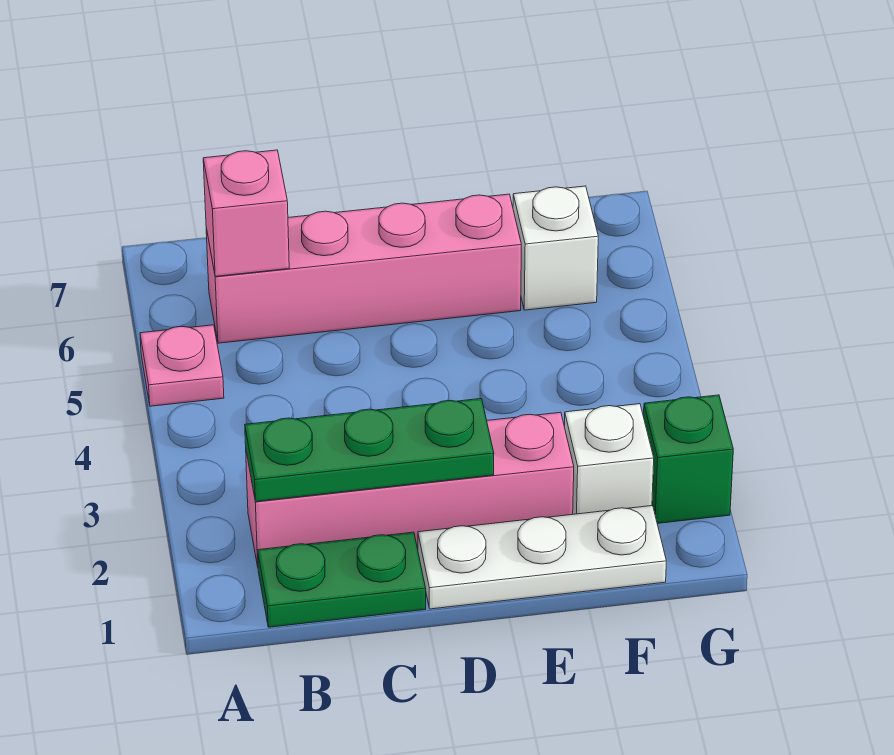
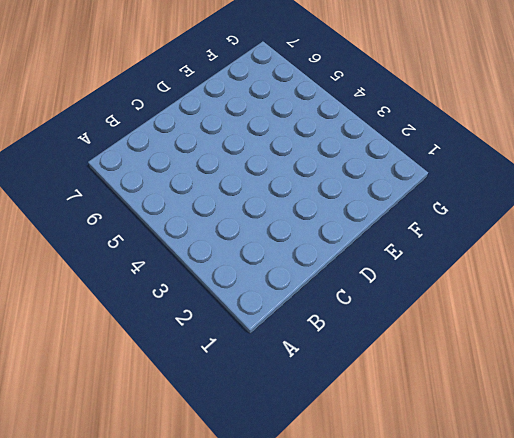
none -> pink 1x1 plate [140,325,224,406]
none -> green 1x2 plate [258,532,426,627]

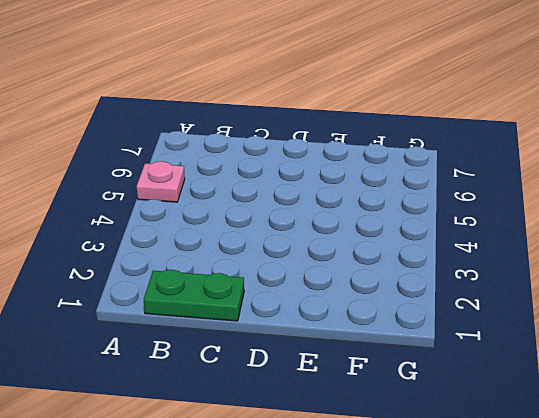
none -> pink 1x4 brick [246,412,574,566]
none -> pink 1x4 brick [206,194,521,343]

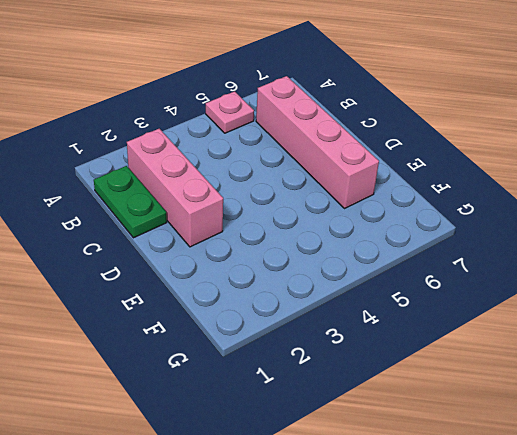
pink 1x3 brick [127,129,223,247] -> pink 1x4 brick [246,412,574,566]
none -> white 1x3 plate [418,506,666,609]
none -> white 1x1 brick [564,404,654,514]

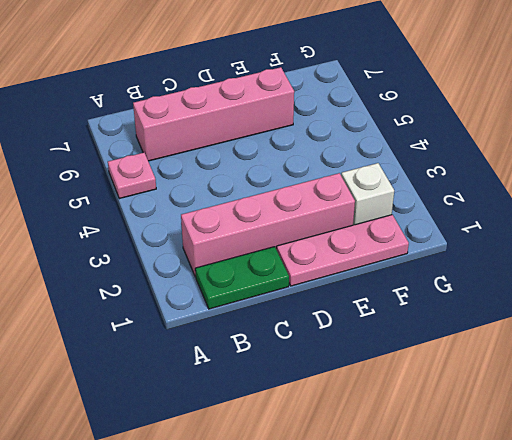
pink 1x3 plate [277,215,409,286] -> white 1x3 plate [418,506,666,609]
none -> white 1x1 brick [513,186,598,310]
none -> green 1x1 brick [644,395,733,523]

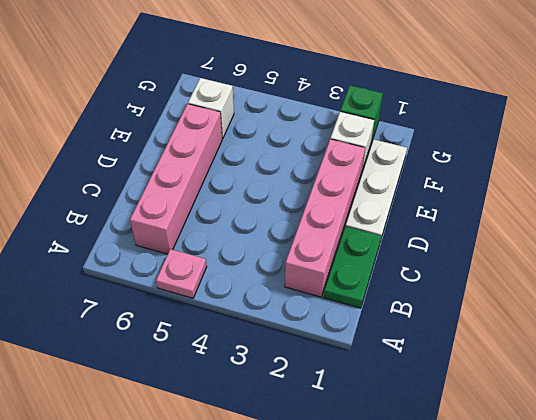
none -> green 1x3 plate [245,399,494,502]
none -> pink 1x1 brick [203,150,289,276]

